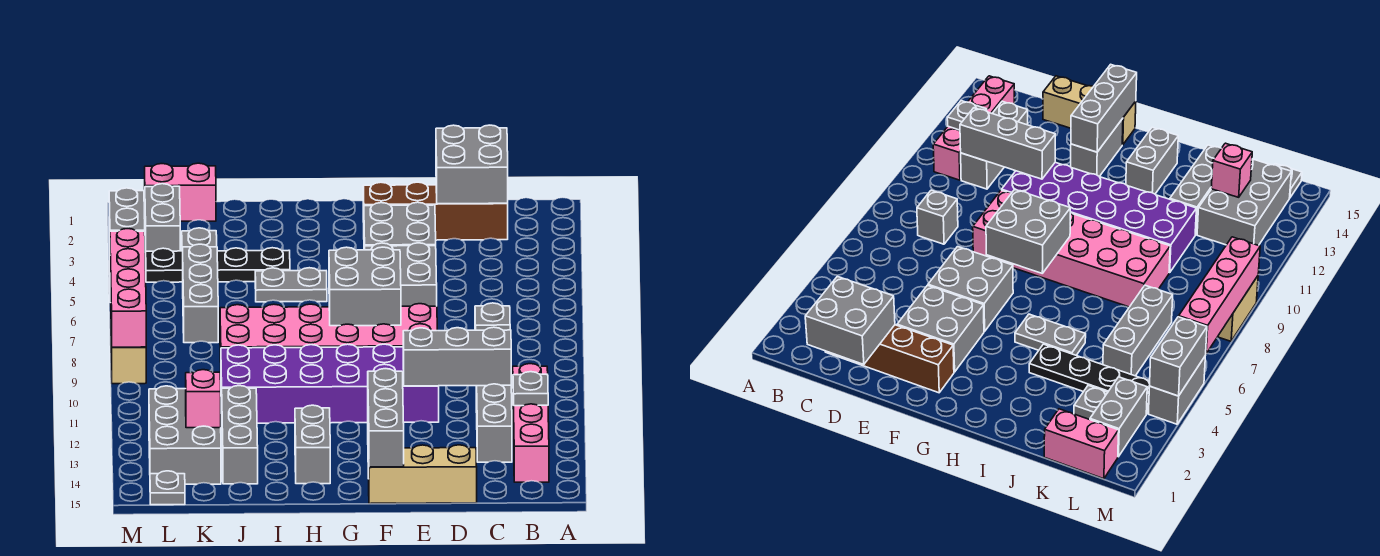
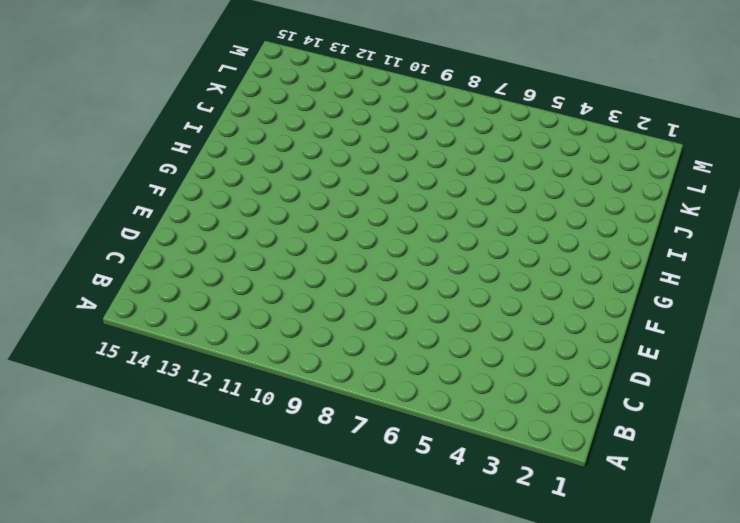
none -> pink 1x4 brick [513,364,549,482]
none -> brown 1x4 brick [363,182,508,240]
none -> grey 1x1 brick [475,303,510,330]
none -> grey 1x3 brick [476,384,512,462]

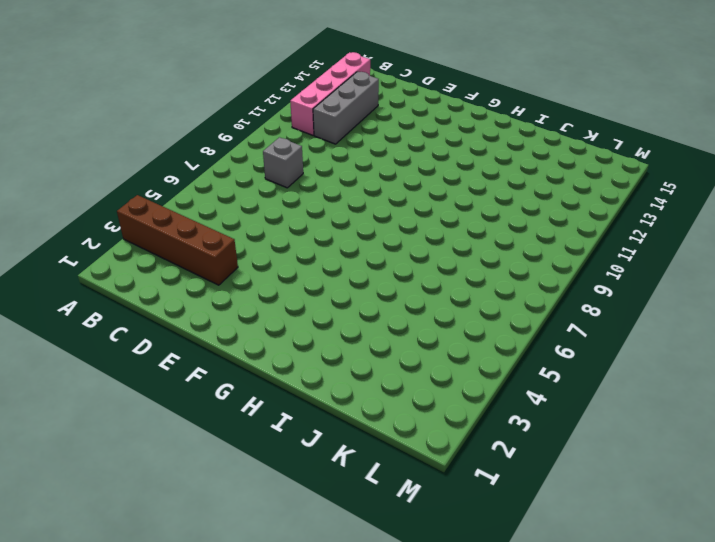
brown 1x4 brick [117,195,238,285] -> brown 1x4 brick moved to [363,182,508,240]
none -> tan 1x3 brick [369,445,477,504]
none -> grey 2x2 brick [364,202,436,250]
none -> grey 2x2 brick [365,243,437,306]
none -> pink 2x6 brick [220,304,437,362]

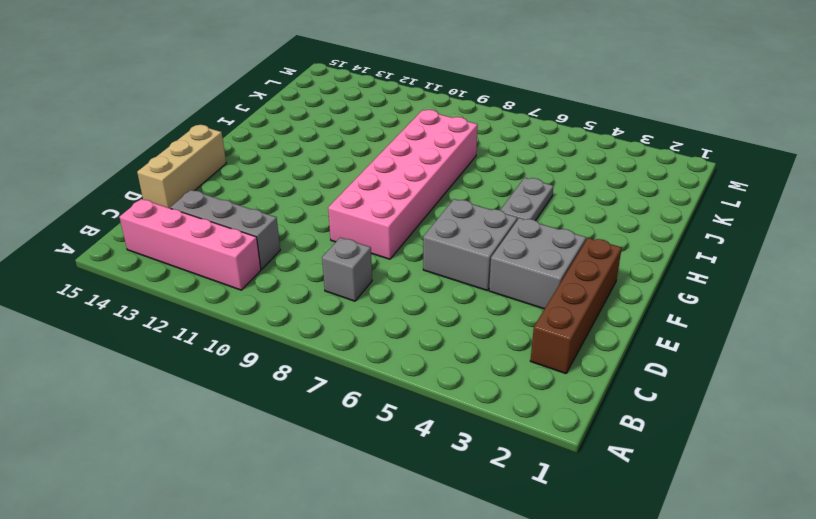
none -> purple 2x6 brick [221,344,439,423]
none -> grey 1x2 brick [1071,119,1123,177]
none -> grey 1x2 brick [295,405,330,484]
none -> black 1x4 plate [145,248,290,282]

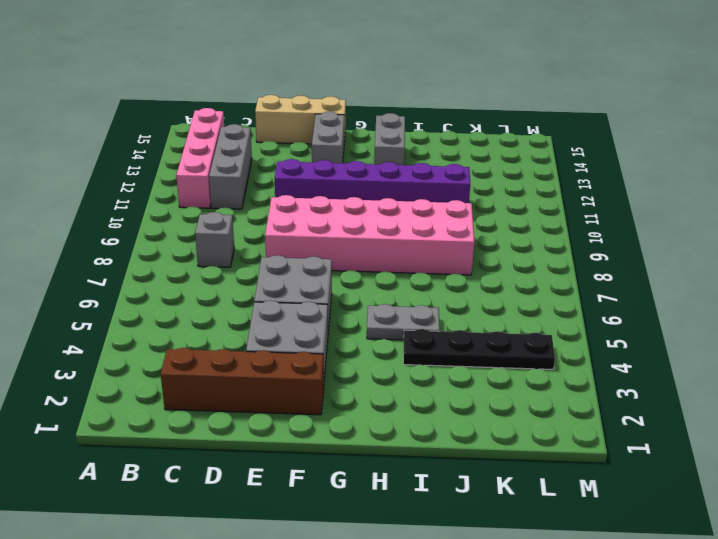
purple 1x6 brick [275,159,470,203] -> purple 2x6 brick [221,344,439,423]
none -> grey 1x3 brick [222,386,258,484]
none -> pink 1x2 brick [145,163,216,221]
none -> grey 1x1 plate [182,228,217,251]
none -> grey 1x3 brick [183,244,218,343]

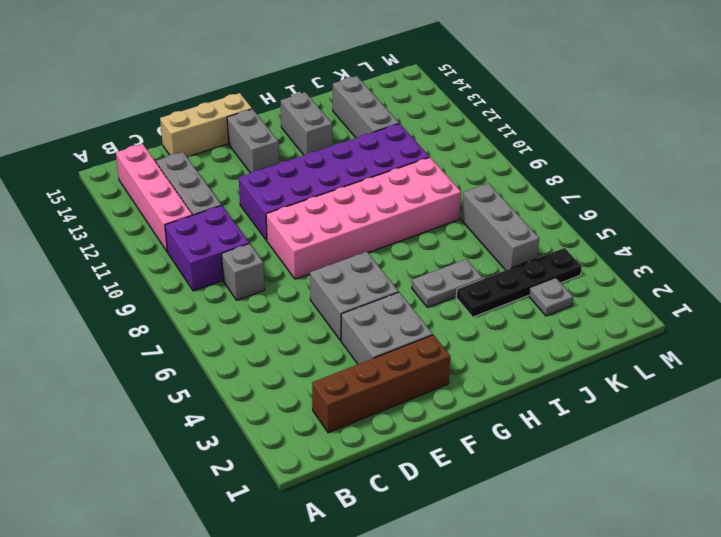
purple 2x2 brick [165,205,249,291] -> none
none -> pink 1x2 brick [145,163,216,221]
none -> grey 2x3 brick [149,386,221,484]
none -> grey 1x2 brick [145,184,180,252]
none -> grey 1x1 plate [150,471,185,505]

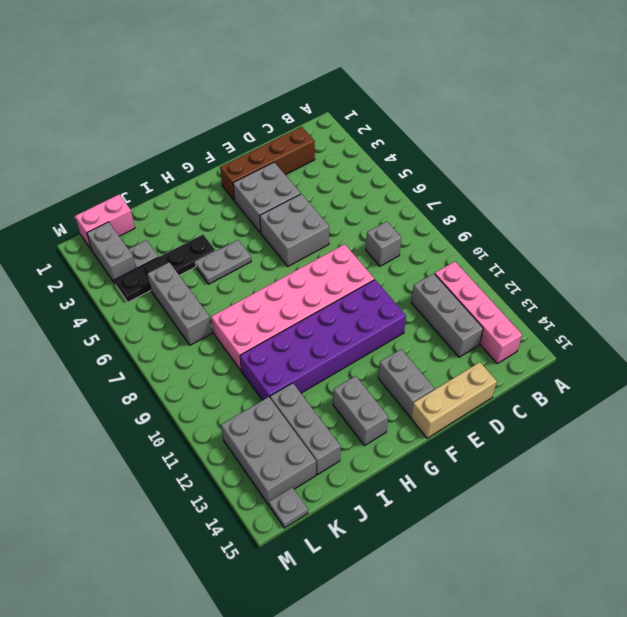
none -> grey 1x2 brick [1148,357,1205,424]
none -> tan 1x2 brick [111,341,146,384]
none -> grey 1x1 plate [513,372,548,406]
none -> grey 2x2 brick [436,125,508,204]

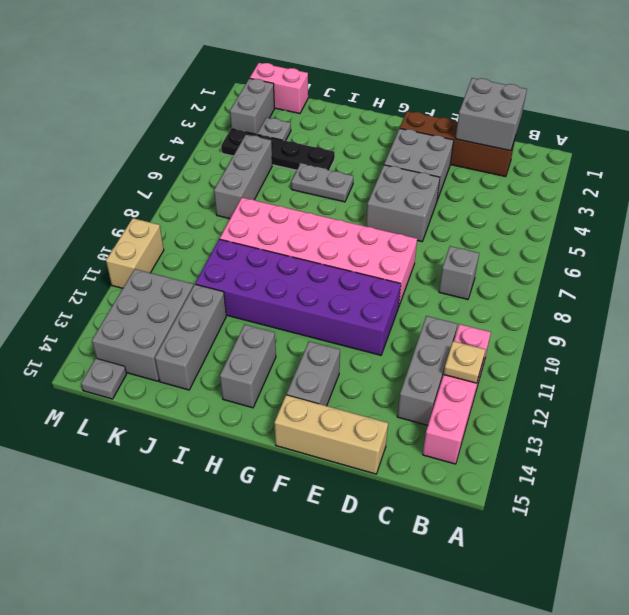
tan 1x1 plate [444,341,485,383] -> grey 1x1 plate [513,372,548,406]
tan 1x2 brick [106,218,164,288] -> tan 1x2 brick moved to [111,341,146,384]
none -> grey 1x2 brick [1148,357,1205,424]
none -> grey 1x3 brick [403,327,511,386]
none -> grey 2x2 brick [329,247,401,326]
none -> grey 1x3 brick [368,369,404,467]

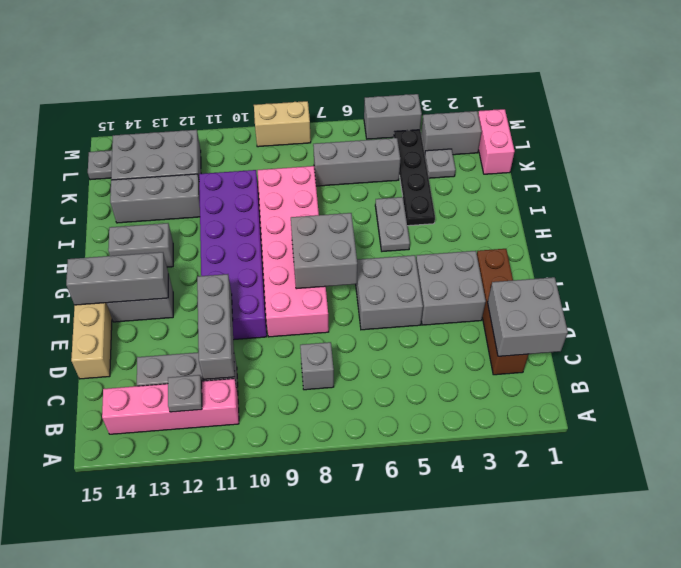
none -> pink 1x1 brick [186,370,221,428]
none -> grey 1x2 brick [109,188,145,239]
none -> pink 1x4 brick [110,229,146,347]

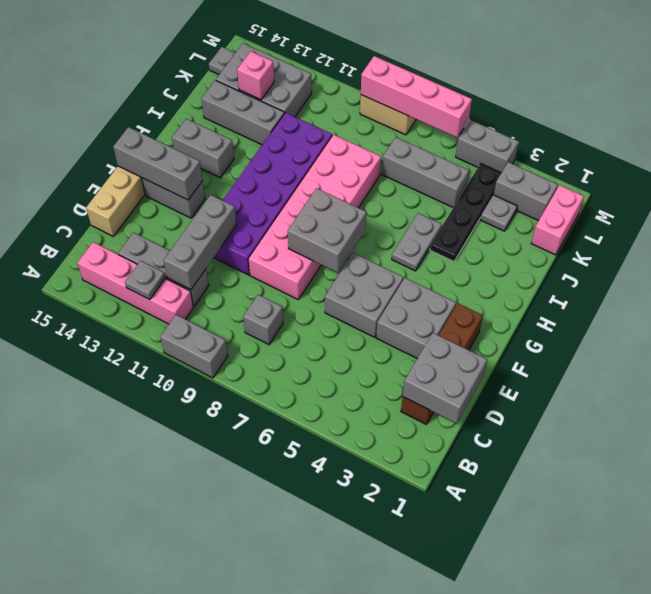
grey 1x2 brick [160,315,228,378] -> grey 1x2 brick moved to [109,188,145,239]

